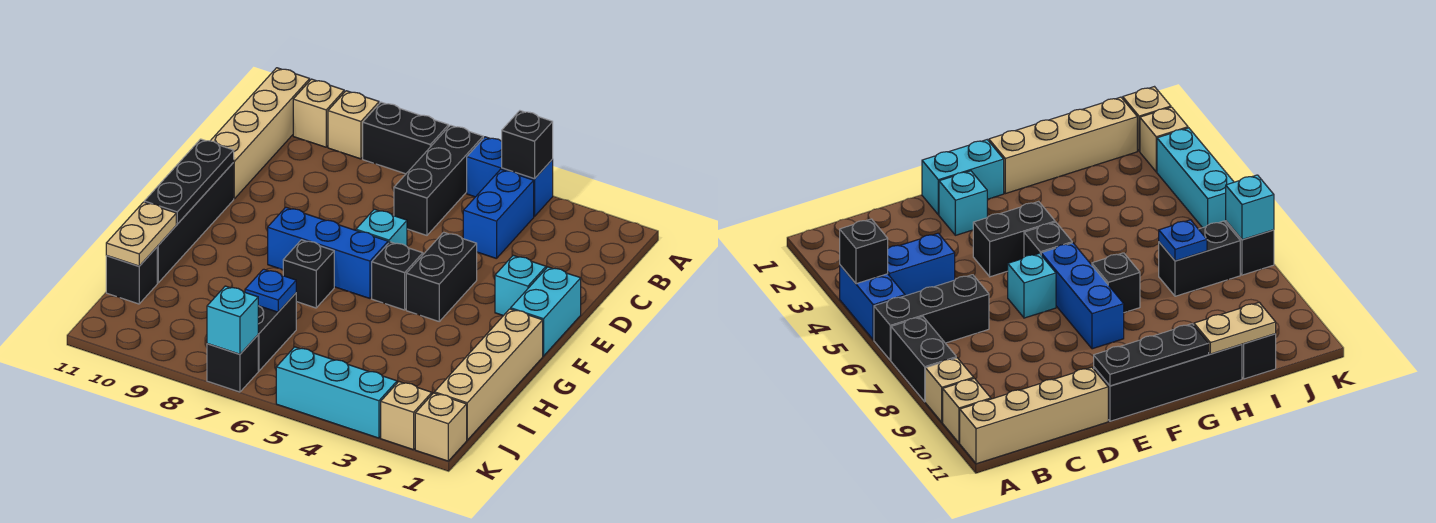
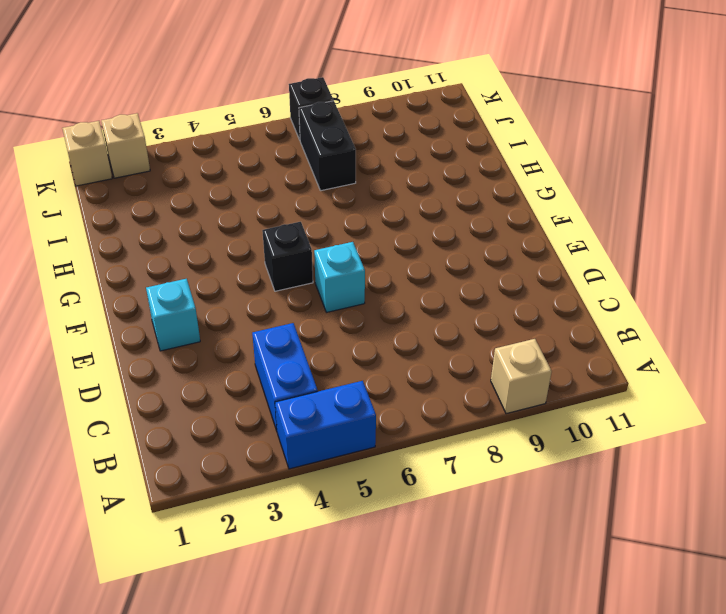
none -> black 1x3 brick [394,125,483,235]
none -> black 1x2 brick [363,102,449,174]
none -> tan 1x1 brick [293,79,344,147]

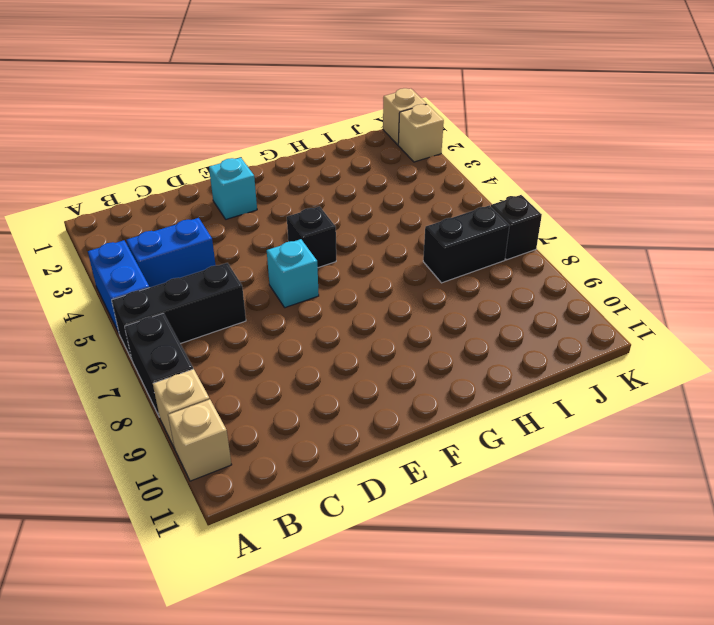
none -> tan 1x4 brick [211,68,310,199]
none -> cyan 1x2 brick [511,267,581,356]
none -> black 1x2 brick [406,232,477,321]

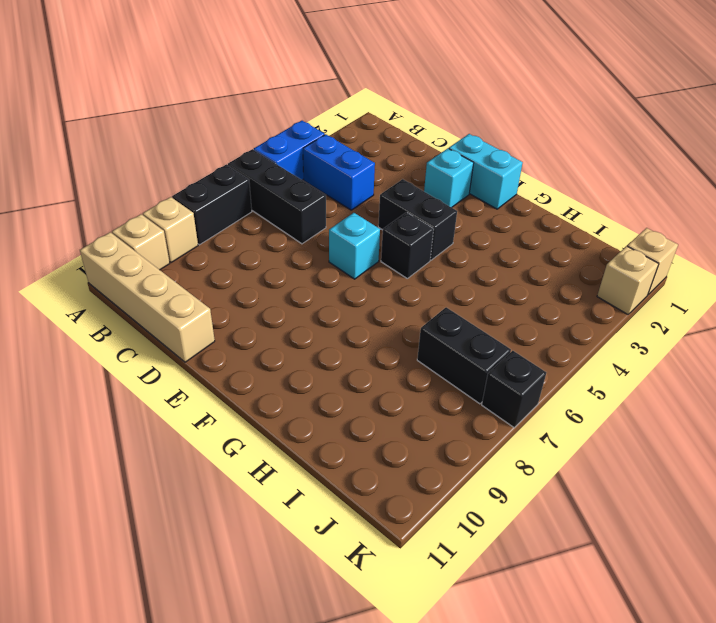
none -> black 1x4 brick [157,163,234,283]
none -> blue 1x3 brick [268,207,388,298]
none -> tan 1x4 brick [434,309,543,440]

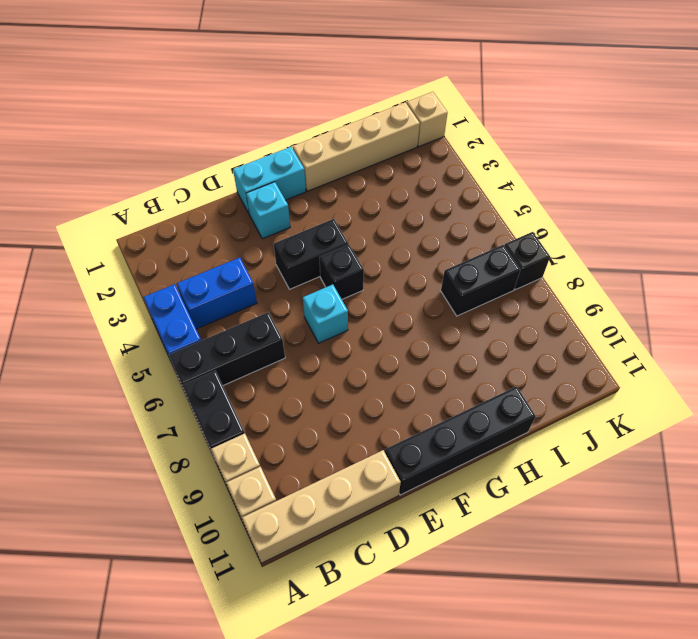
none -> blue 1x3 brick [268,207,388,298]
none -> black 1x1 brick [283,240,334,308]
none -> black 1x1 brick [106,247,157,304]

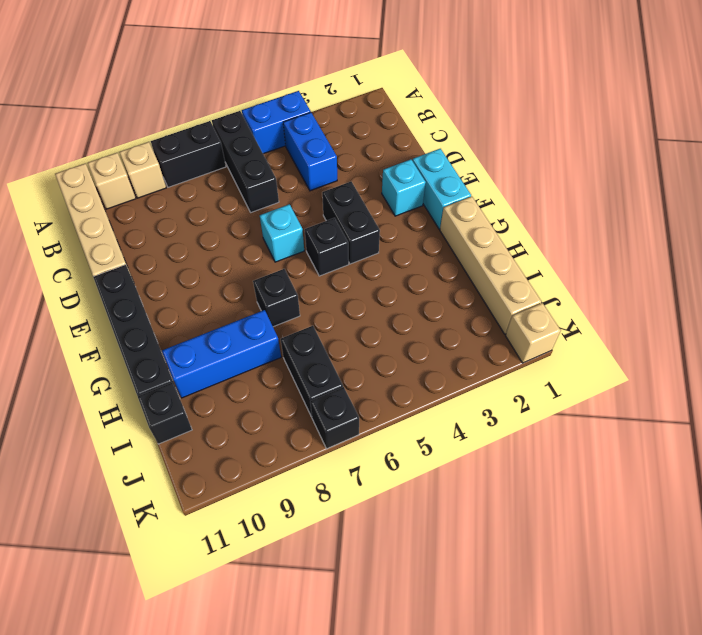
blue 1x3 brick [162,310,281,398] -> blue 1x3 brick moved to [268,207,388,298]
none -> tan 1x1 brick [381,382,432,450]
none -> cyan 1x3 brick [276,347,397,438]
none -> black 1x1 brick [502,111,553,179]

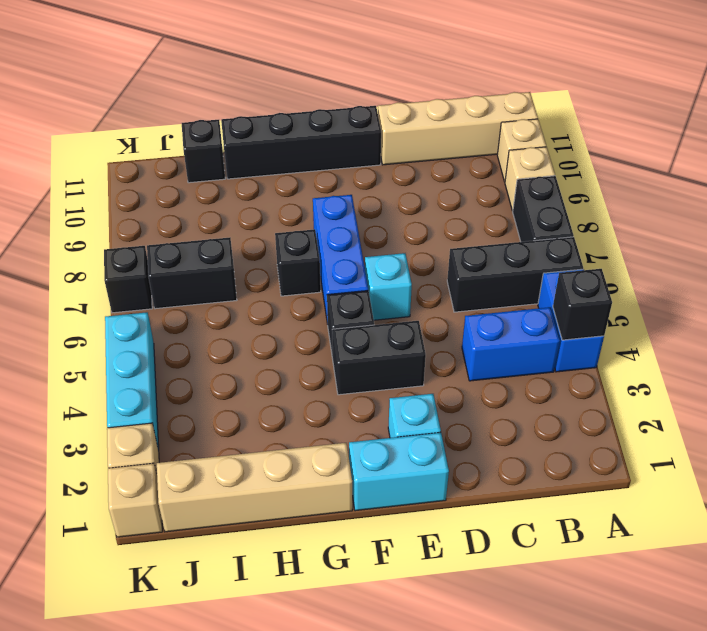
none -> black 1x3 plate [144,139,234,224]
none -> tan 1x2 plate [106,202,176,266]
none -> blue 1x1 plate [245,269,296,312]

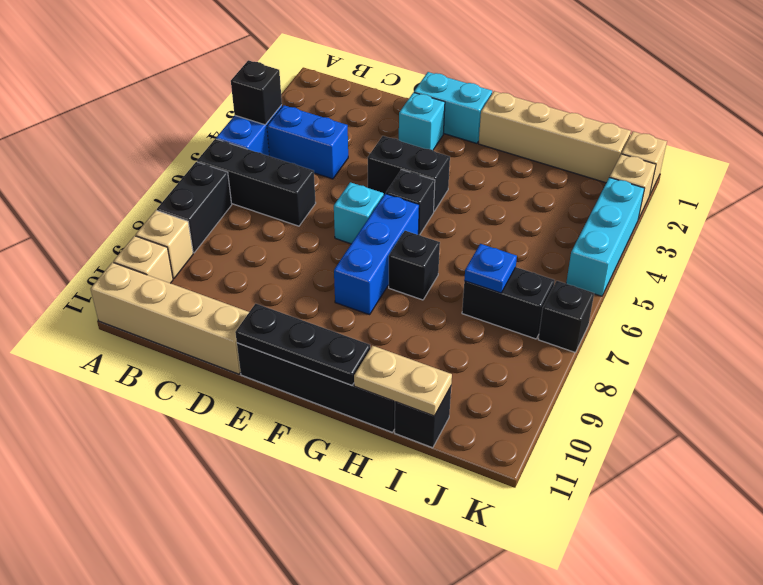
none -> cyan 1x1 brick [207,286,258,354]

